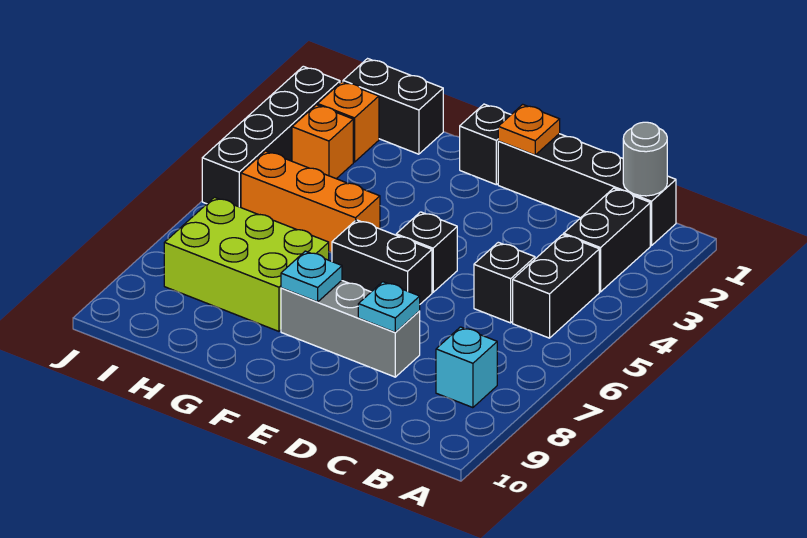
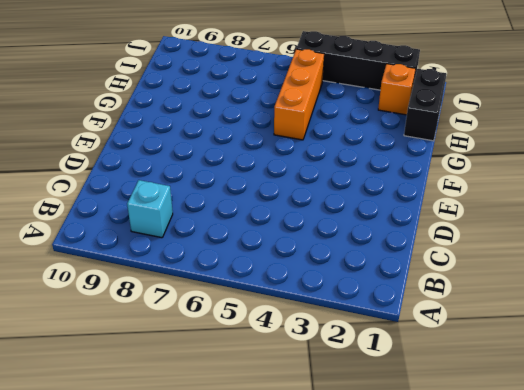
none -> black 1x4 brick [498,134,676,246]
none -> black 1x2 brick [564,188,650,292]
none -> black 1x2 brick [513,234,599,338]

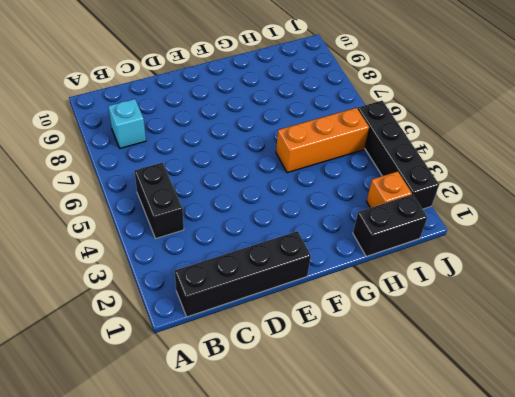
none -> black 1x2 brick [564,188,650,292]
none -> black 1x1 brick [474,242,535,323]
none -> grey 1x3 brick [281,281,420,377]

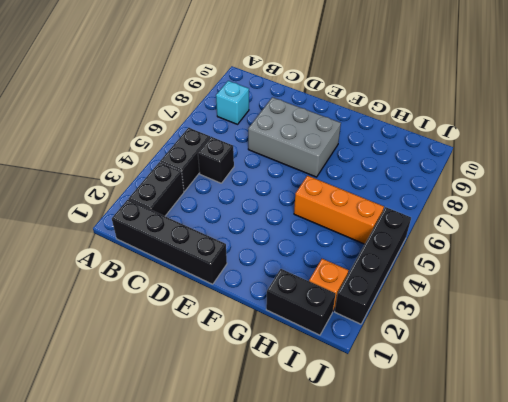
grey 2x3 brick [248,97,341,177] -> grey 1x3 brick [281,281,420,377]
none -> black 1x1 brick [396,212,457,292]
none -> black 1x2 brick [332,220,432,304]
none -> black 1x1 brick [460,104,511,185]

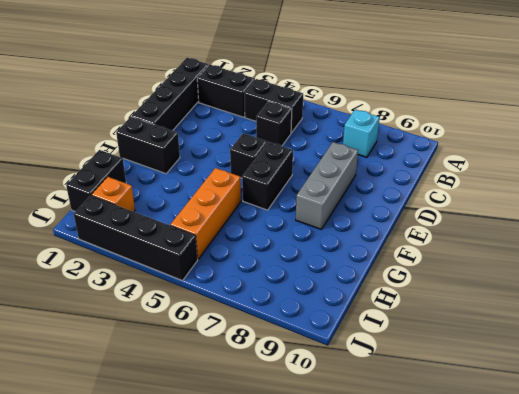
black 1x2 brick [116,117,180,174] -> black 1x1 brick [460,104,511,185]
none -> lime 2x3 brick [164,197,329,331]
none -> orange 1x1 brick [292,105,353,179]
none -> grey 1x1 round brick [623,122,667,196]

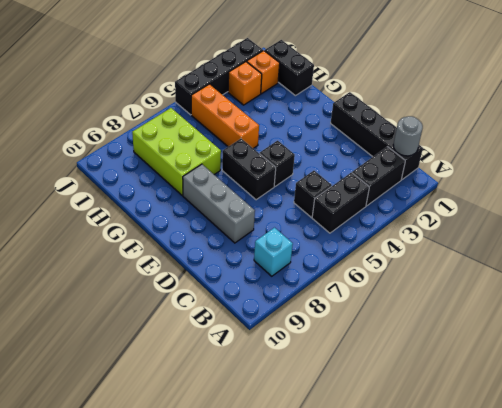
none -> black 1x1 brick [460,104,511,185]
none -> cyan 1x1 plate [358,282,420,332]
none -> orange 1x1 plate [498,104,560,155]

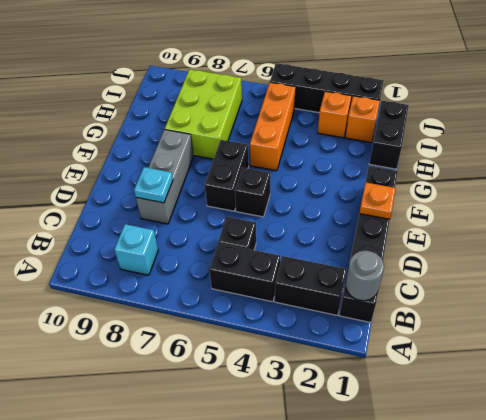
none -> cyan 1x1 plate [281,251,342,302]

